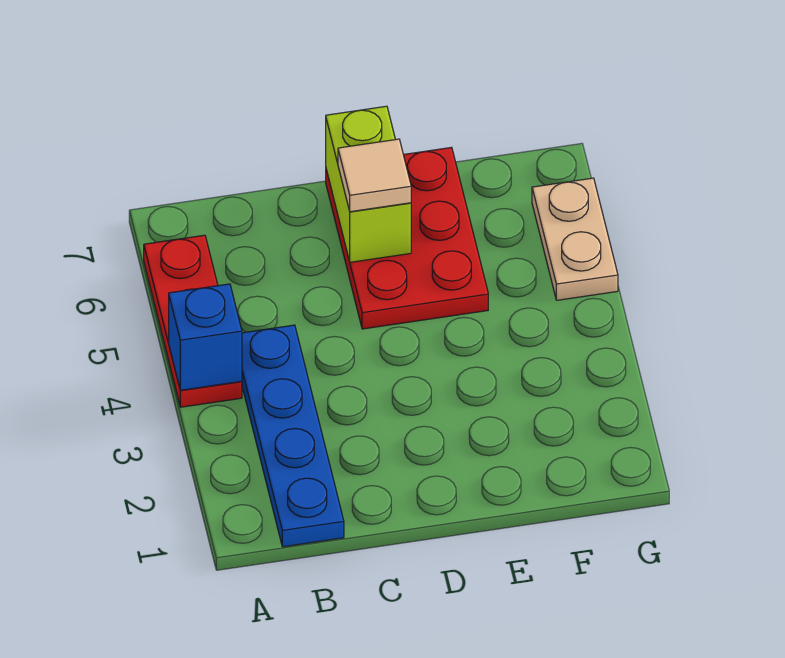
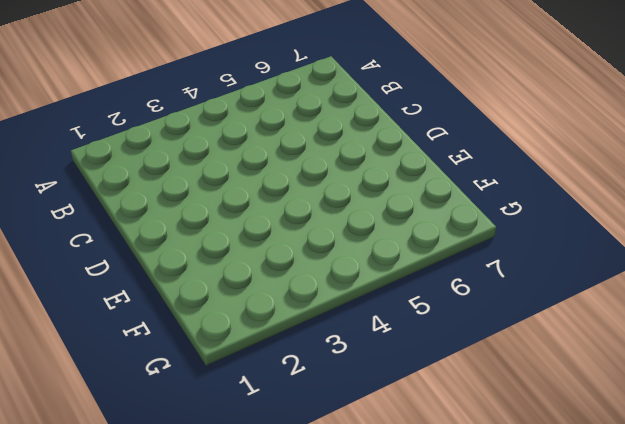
none -> red 1x3 plate [144,235,242,407]
none -> blue 1x4 plate [242,325,344,547]

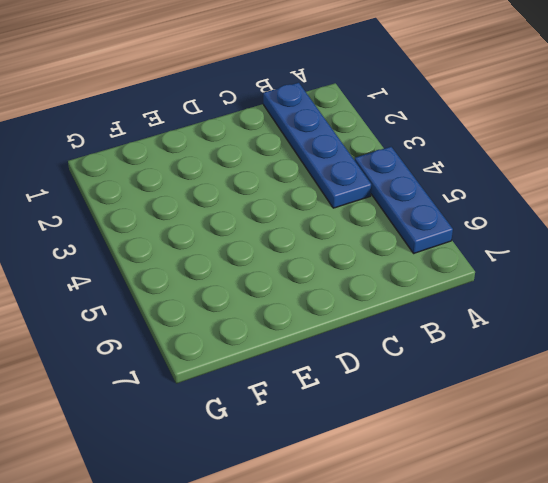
blue 1x3 plate [355,147,453,253] -> red 1x3 plate [144,235,242,407]
none -> red 2x3 plate [326,147,488,329]
none -> tan 1x2 plate [532,178,618,300]

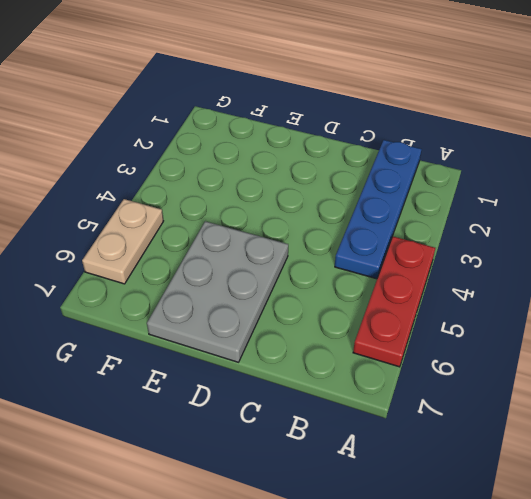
grey 2x3 plate [147,221,288,362] -> red 2x3 plate [326,147,488,329]
none -> blue 1x1 brick [169,284,242,390]
none -> lime 1x2 brick [326,106,411,262]

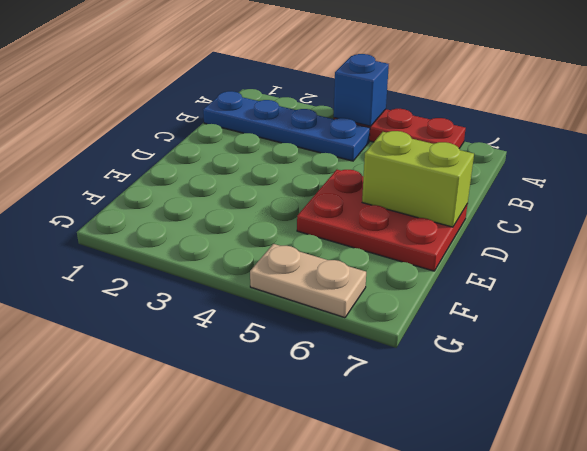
none -> tan 1x1 tile [338,139,411,212]

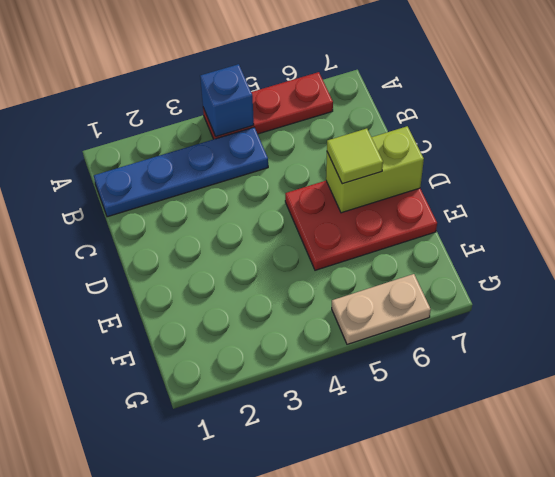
lime 1x1 tile [327,129,383,184] -> tan 1x1 tile [338,139,411,212]

